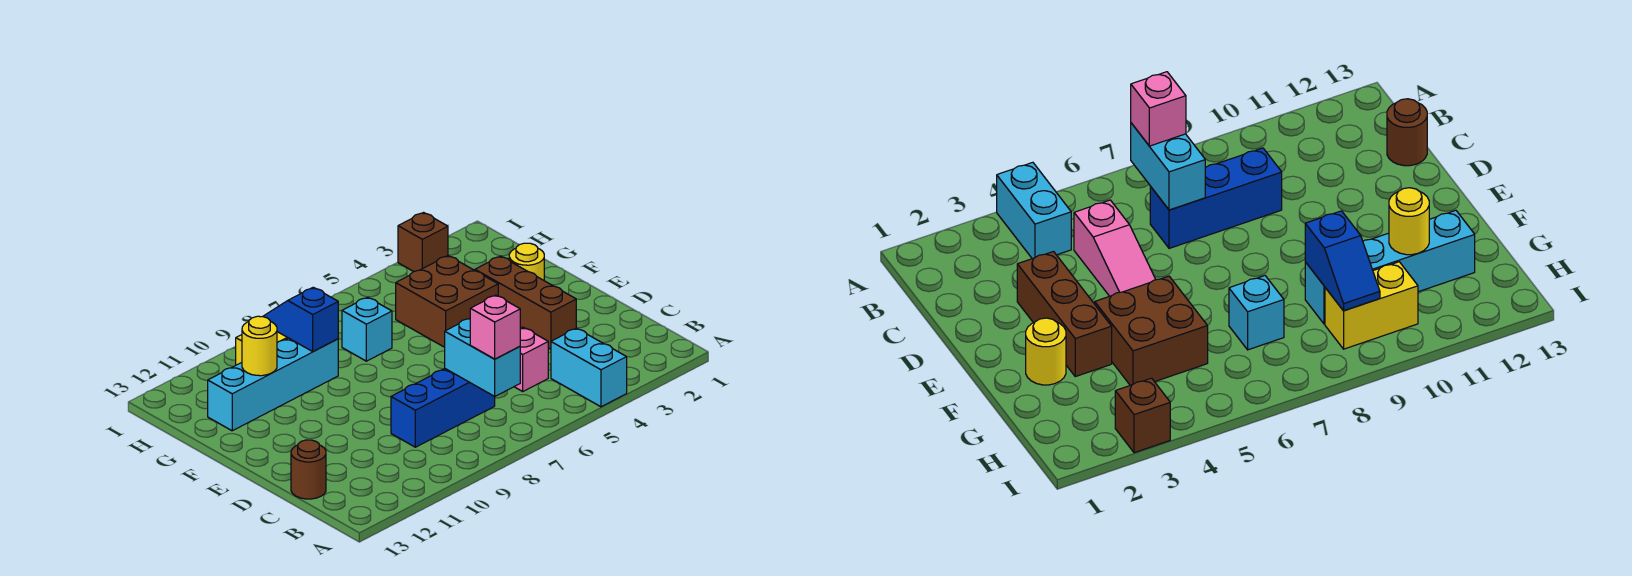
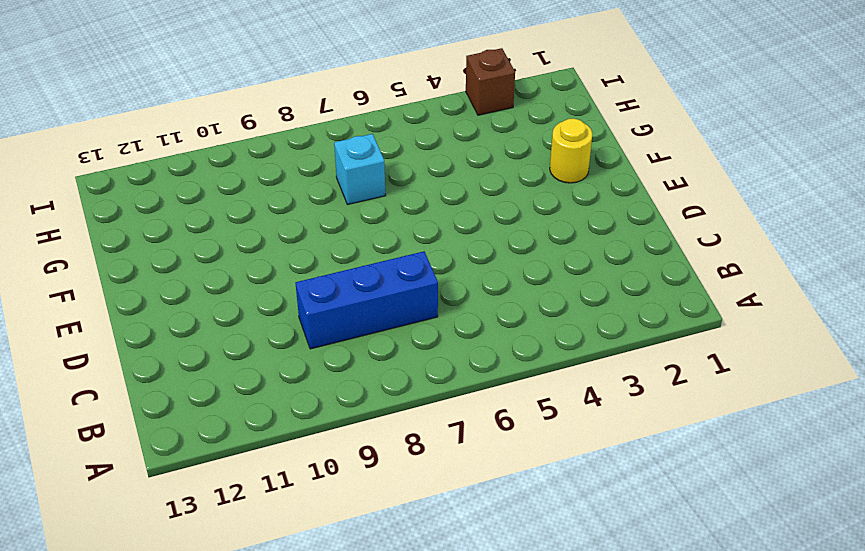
none -> cyan 1x2 brick [551,328,627,407]
none -> pink 1x3 slope [514,327,548,391]
none -> brown 1x1 round brick [291,440,326,499]

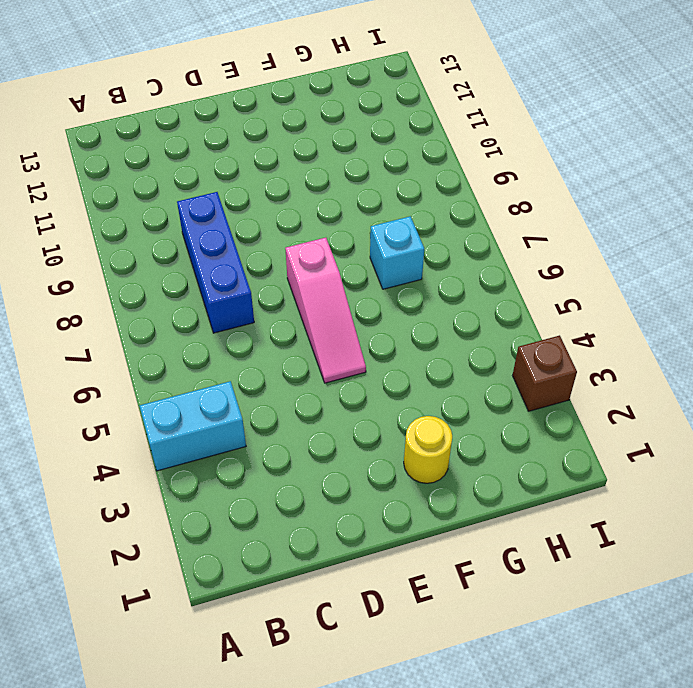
pink 1x3 slope [285,238,366,383] -> pink 1x3 slope turned to [514,327,548,391]
none -> brown 1x1 round brick [291,440,326,499]
none -> brown 1x3 brick [475,256,576,349]
none -> brown 2x2 brick [396,256,498,347]

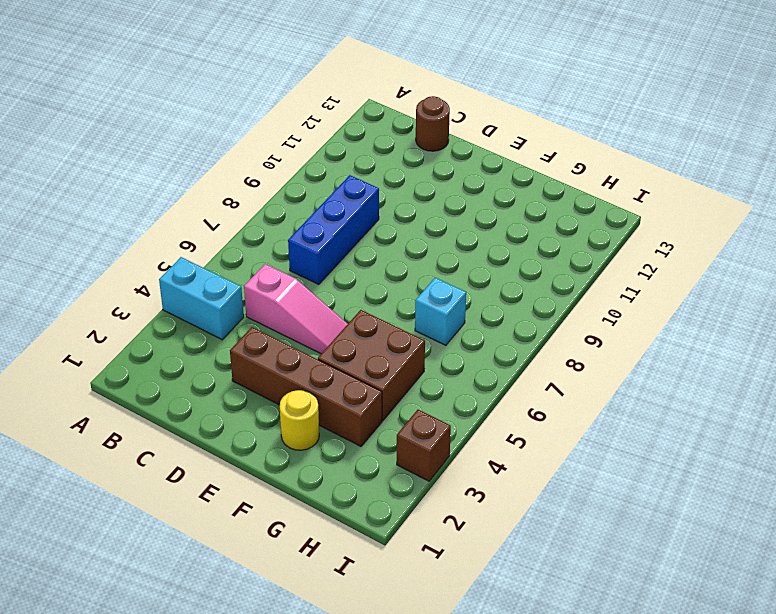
brown 1x4 brick [230,327,382,446] -> brown 1x3 brick [475,256,576,349]
none -> cyan 1x4 brick [208,338,338,431]
none -> yellow 1x2 brick [1325,262,1418,349]
none -> cyan 1x2 brick [445,318,520,397]

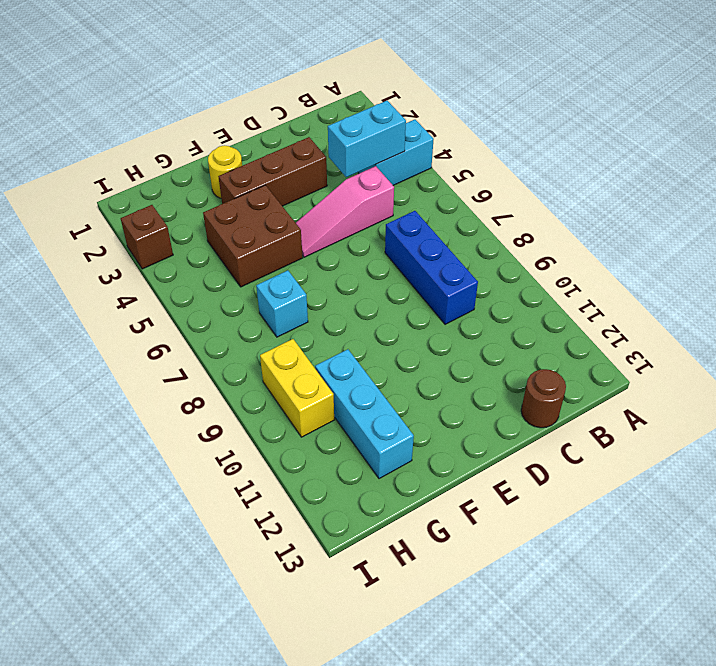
cyan 1x2 brick [328,101,406,177] -> cyan 1x2 brick moved to [445,318,520,397]
cyan 1x3 brick [315,349,414,479] -> cyan 1x4 brick [208,338,338,431]
none -> blue 1x2 slope [263,287,338,352]
none -> yellow 1x1 round brick [242,316,277,376]
none -> pink 1x1 brick [470,295,520,359]

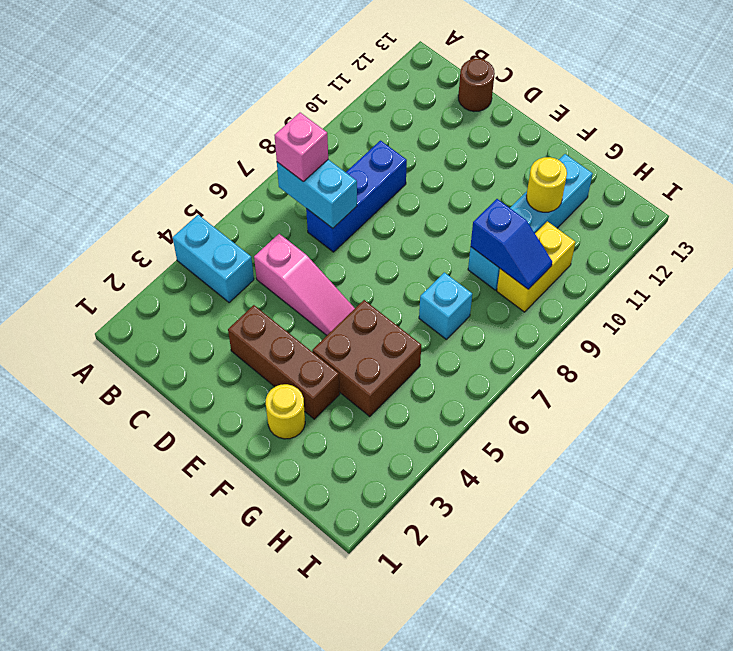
none -> brown 1x1 brick [398,213,448,272]

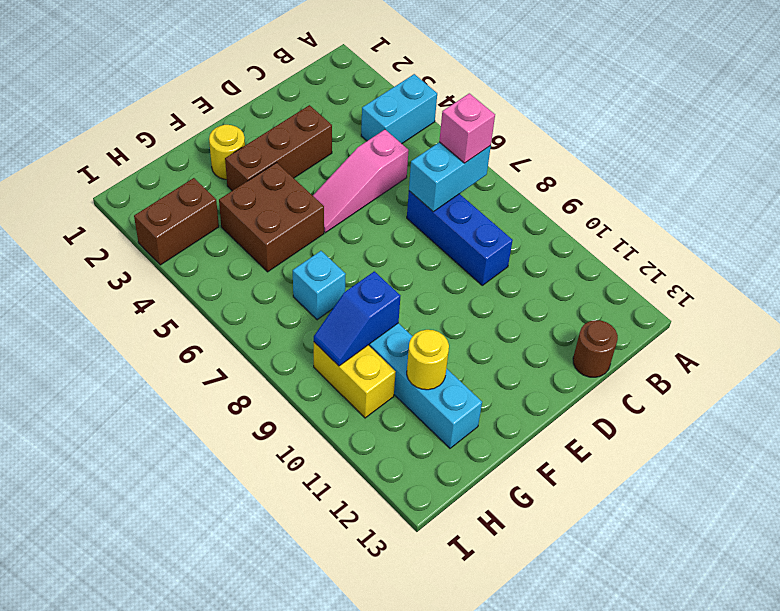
brown 1x2 brick [134,178,219,265] -> brown 1x1 brick [398,213,448,272]

